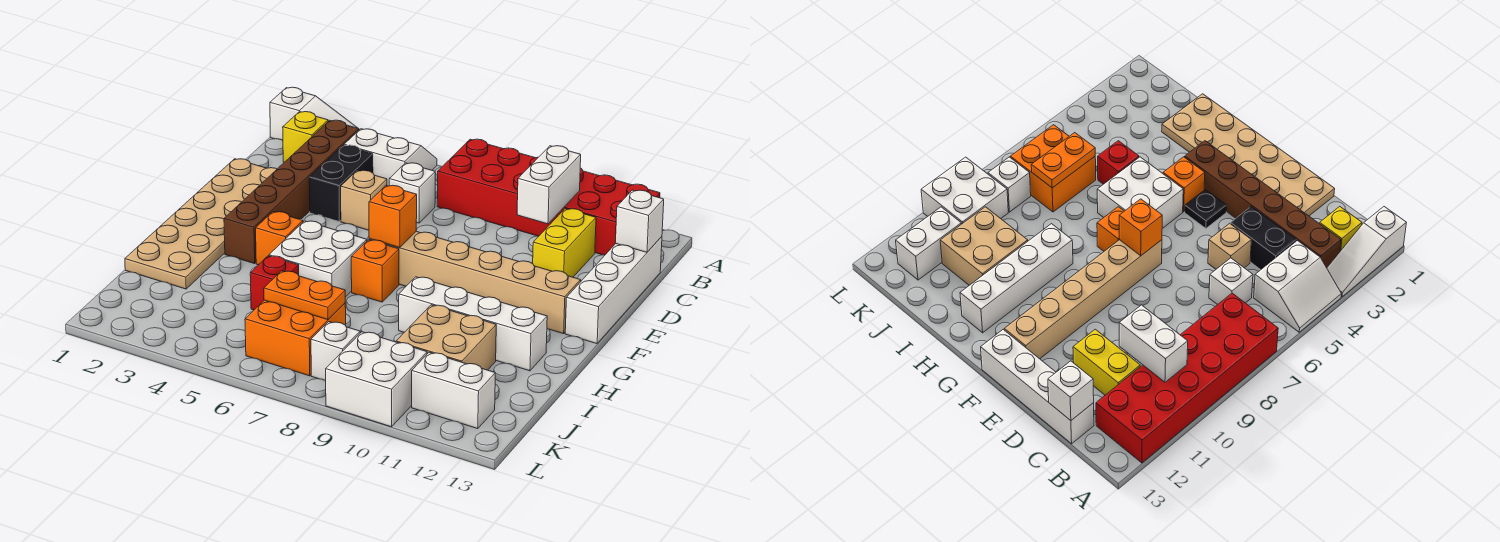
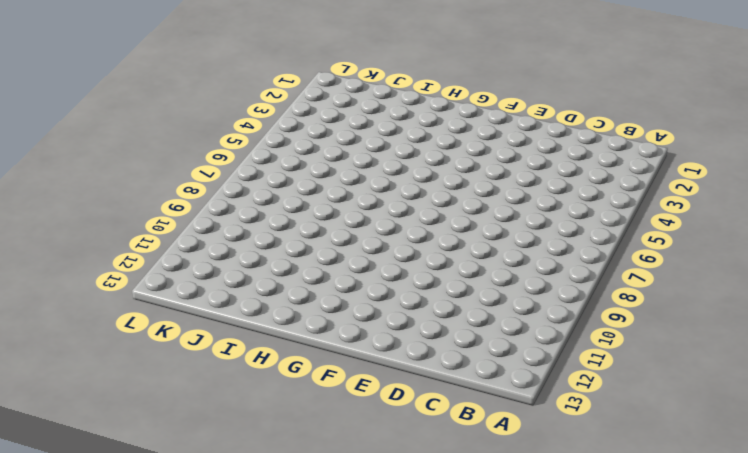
none -> white 1x3 slope [270,87,360,140]
none -> white 2x2 slope [344,129,437,186]
none -> red 2x6 brick [437,139,660,255]

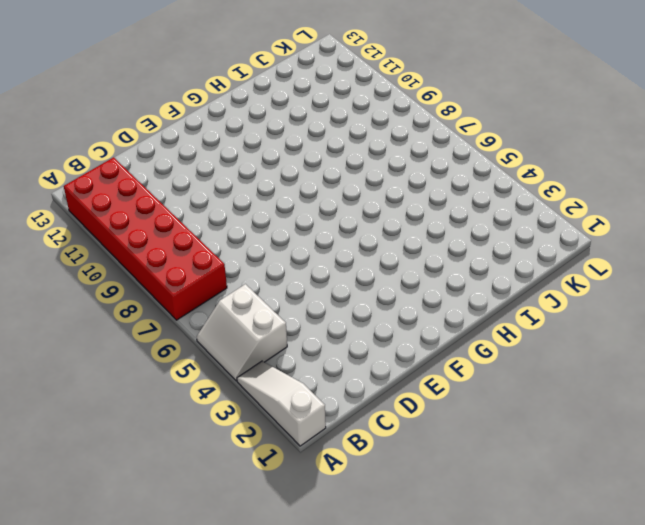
none -> yellow 1x1 brick [283,112,328,162]
none -> brown 1x6 brick [224,120,359,264]
none -> black 1x2 brick [309,145,373,221]

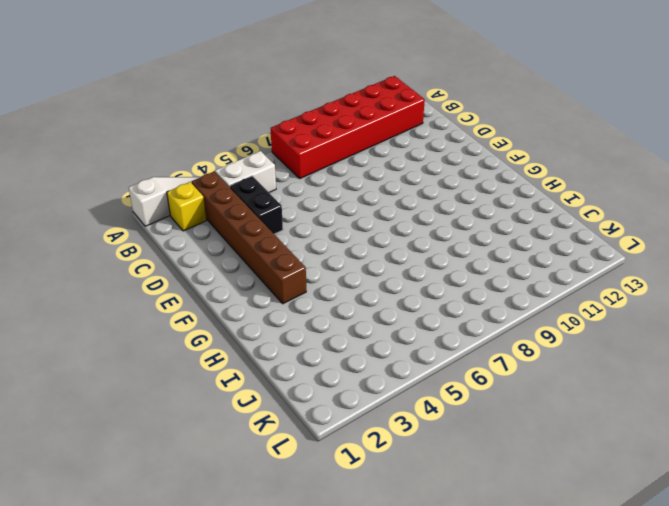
none -> white 1x1 brick [389,163,435,223]
none -> yellow 1x2 brick [533,209,596,277]
none -> white 1x4 brick [565,237,662,344]

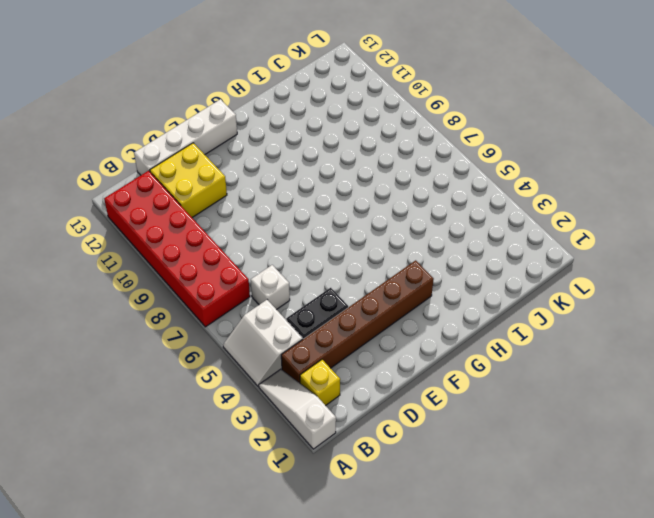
yellow 2x2 brick [150,143,227,217] -> yellow 1x2 brick [533,209,596,277]
none -> tan 2x6 plate [125,159,277,289]
none -> tan 1x1 brick [341,170,387,230]
none -> black 1x1 plate [1185,189,1227,228]

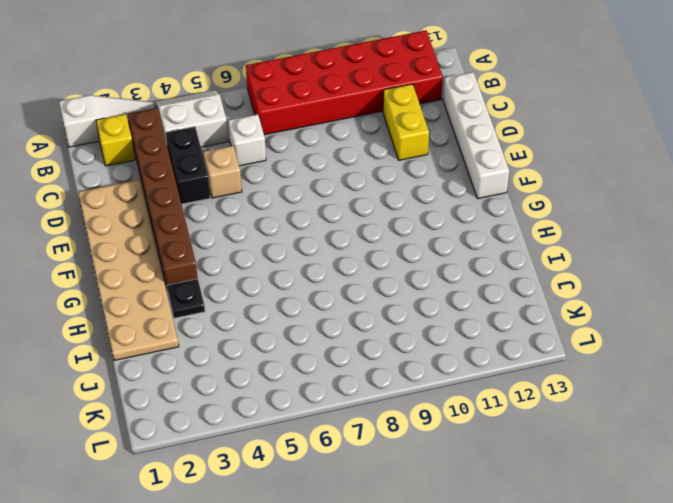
black 1x1 plate [167,279,205,318] -> black 1x1 plate moved to [1185,189,1227,228]
none -> tan 1x6 brick [369,231,581,334]
none -> orange 1x1 brick [256,212,303,265]
none -> white 2x2 brick [269,221,367,297]

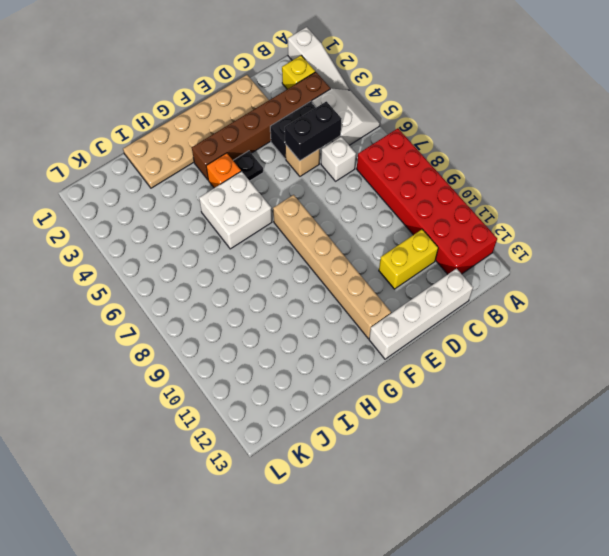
black 1x2 brick [285,101,341,161] -> none
none -> orange 1x1 brick [351,240,399,302]
none -> white 1x4 brick [399,277,547,371]
none -> red 1x1 brick [250,256,299,310]

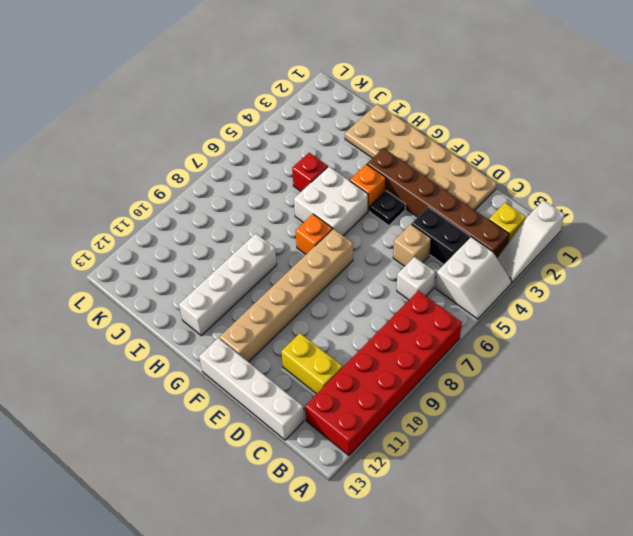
none -> tan 2x2 brick [396,305,496,370]
none -> orange 2x2 brick [245,300,346,376]
none -> white 1x1 brick [311,322,360,381]

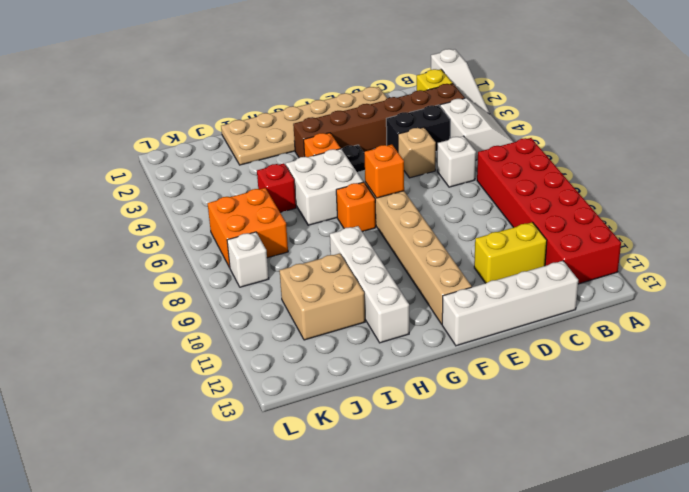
none -> white 2x2 brick [326,332,427,427]
none -> white 1x2 brick [412,352,495,429]
none -> white 1x2 brick [517,146,581,224]

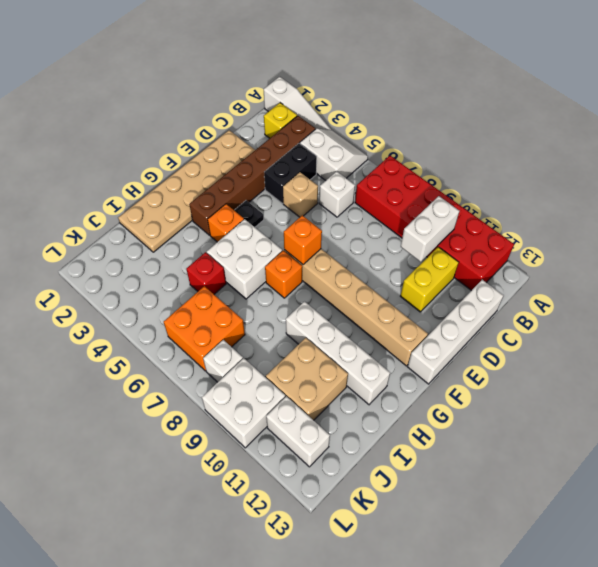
none -> white 1x1 brick [615,190,664,252]
none -> orange 1x2 plate [264,271,345,320]

